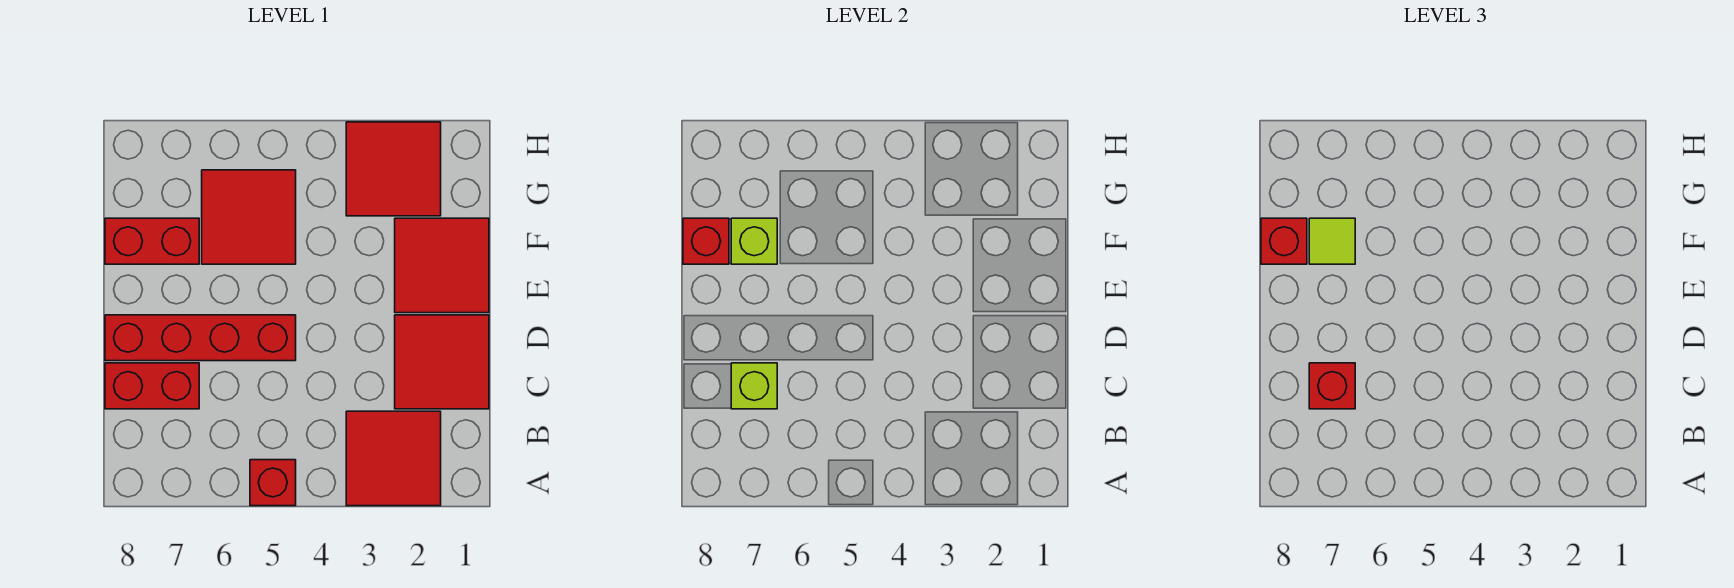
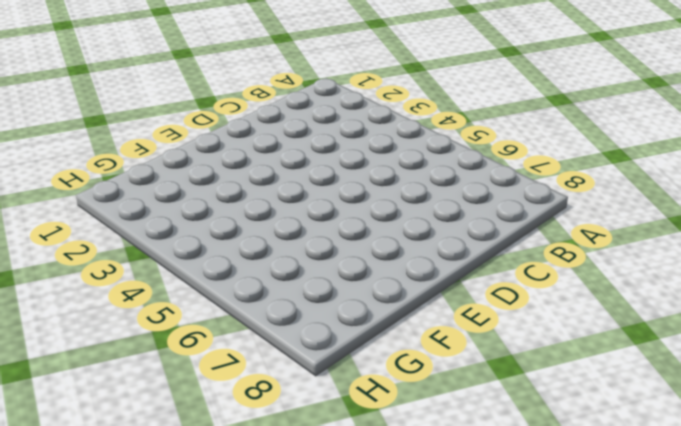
none -> red 2x2 tile [346,411,441,506]
none -> red 1x1 brick [250,460,296,506]
none -> red 2x2 tile [395,315,489,409]

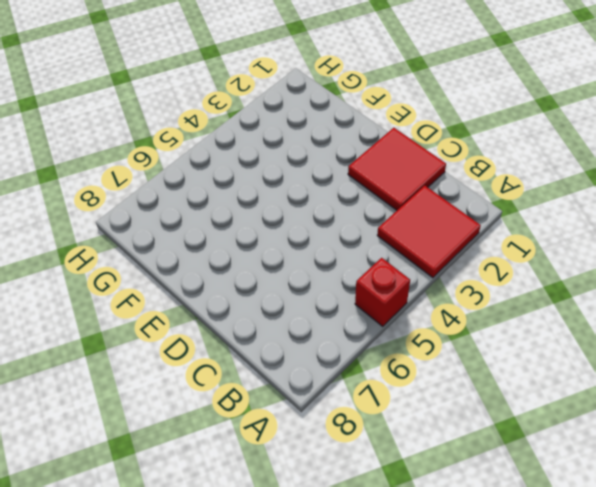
none -> red 1x2 brick [105,363,199,409]
none -> red 1x4 brick [105,315,296,361]
none -> red 2x2 tile [395,218,489,313]

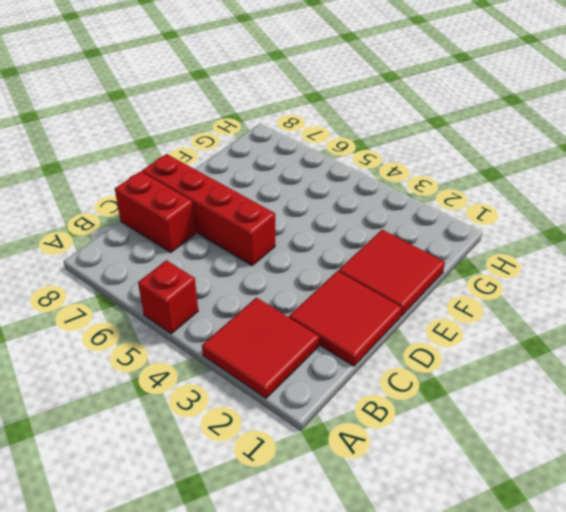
none -> red 2x2 tile [202,170,296,264]
none -> red 1x2 brick [105,218,199,264]
none -> red 2x2 tile [346,122,441,216]

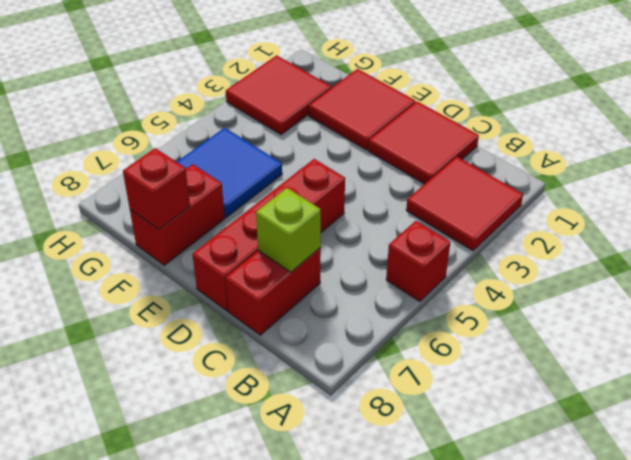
blue 2x2 tile [177,128,282,217] -> red 2x2 tile [202,170,296,264]
none -> lime 1x1 brick [731,218,777,264]
none -> red 1x1 brick [1309,363,1355,409]
none -> lime 1x1 tile [1309,218,1355,264]

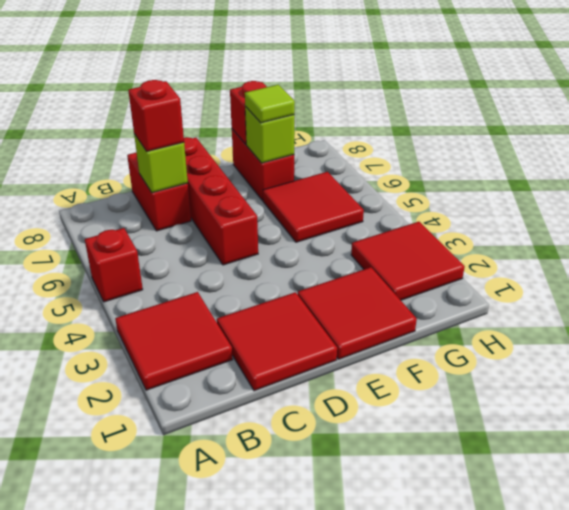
none -> red 1x1 brick [1261,218,1307,264]

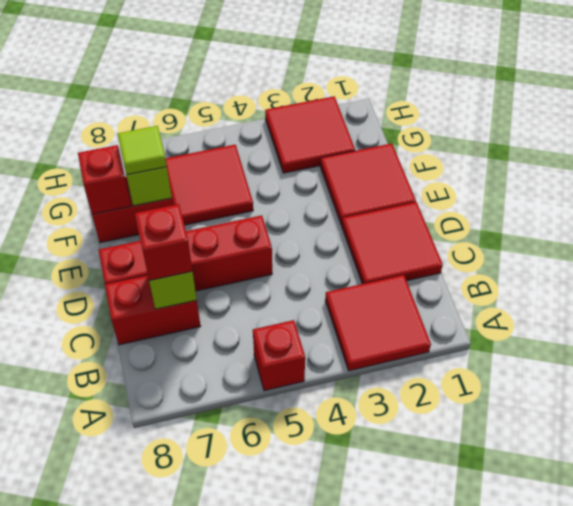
none -> red 1x1 brick [1261,218,1307,264]

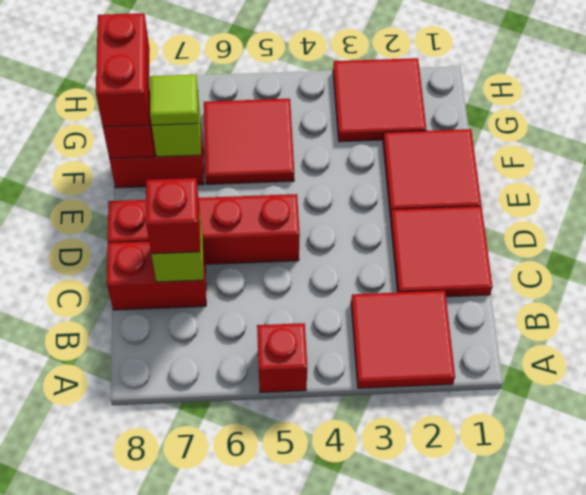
red 1x2 brick [96,13,150,127] -> red 1x1 brick [1261,218,1307,264]

